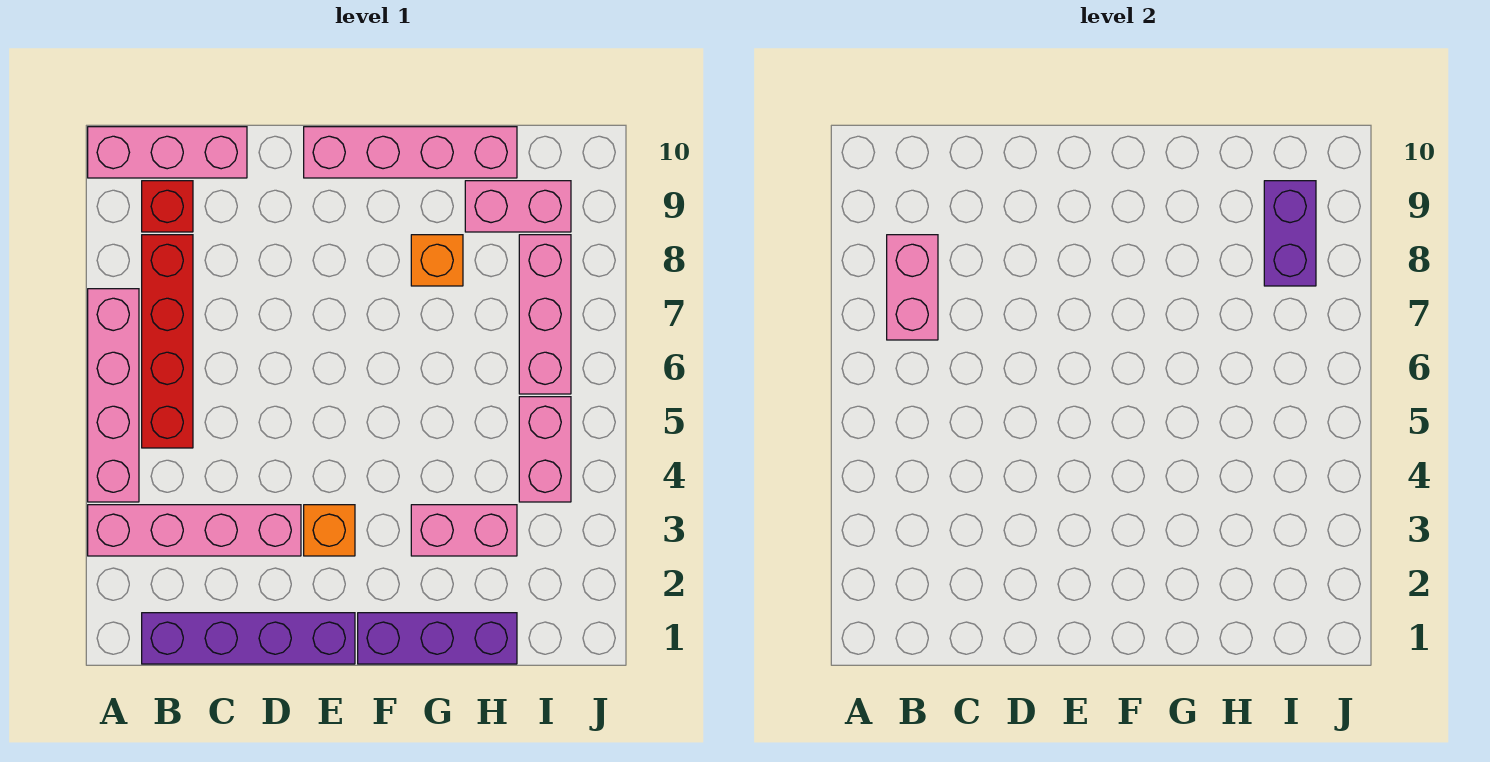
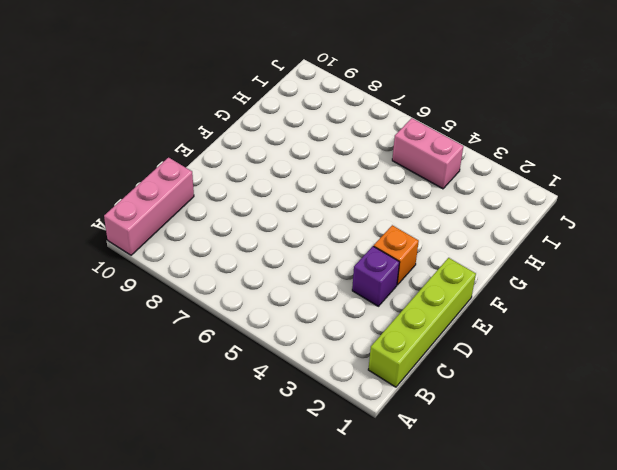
lime 1x4 brick [368,258,476,387] -> purple 1x4 brick [142,613,355,664]
purple 1x1 brick [352,246,400,306] -> pink 1x4 brick [88,505,301,556]
none -> pink 1x4 brick [88,289,139,502]
none -> red 1x4 brick [142,235,193,448]
none -> red 1x1 brick [142,181,193,232]

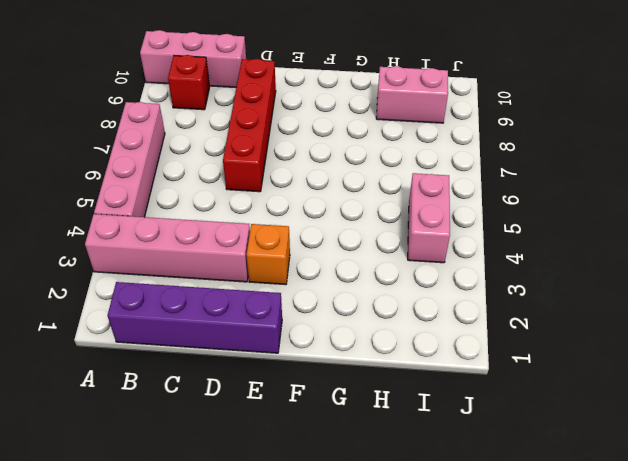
red 1x4 brick [223,59,276,192] -> red 1x4 brick moved to [142,235,193,448]
none -> pink 1x4 brick [304,127,517,178]
none -> purple 1x3 brick [358,613,517,664]
none -> pink 1x2 brick [411,505,517,556]

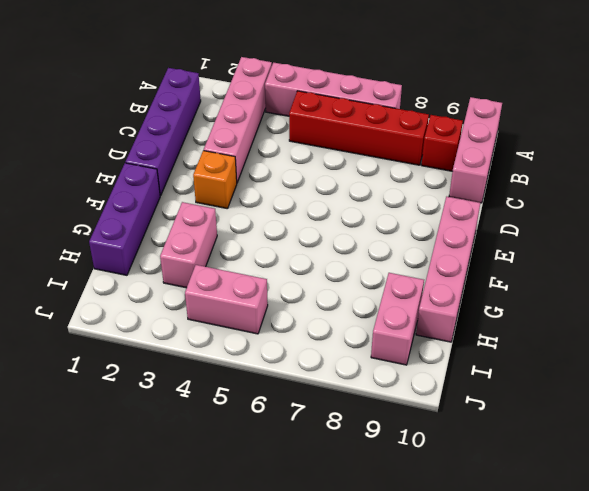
none -> orange 1x1 brick [411,235,463,286]
none -> pink 1x3 brick [519,235,571,394]
none -> pink 1x2 brick [887,235,938,340]

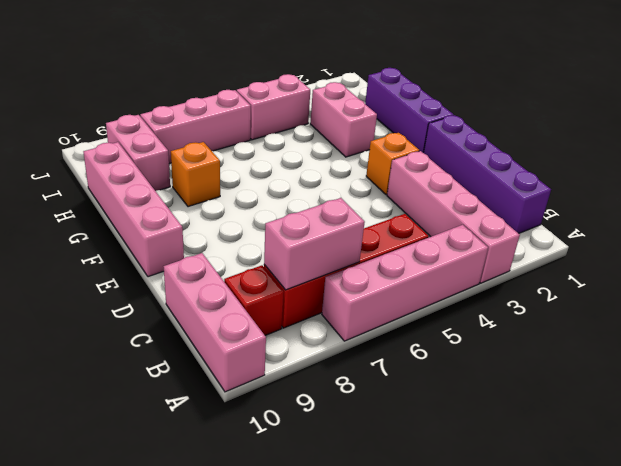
none -> purple 1x2 brick [1264,181,1316,286]

